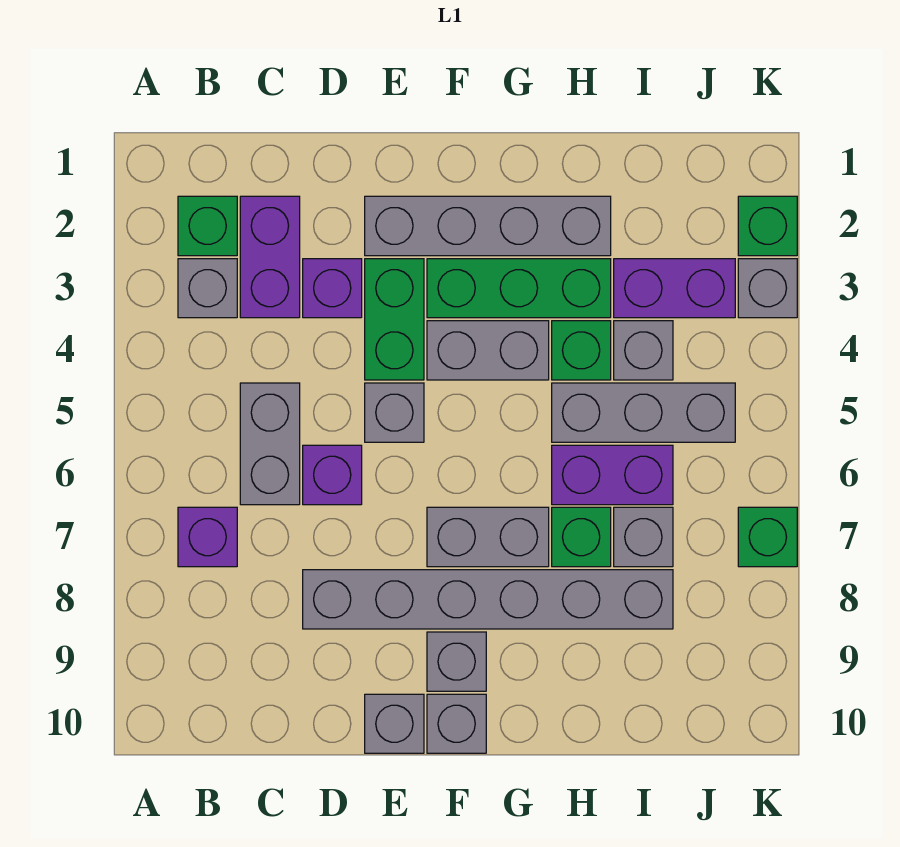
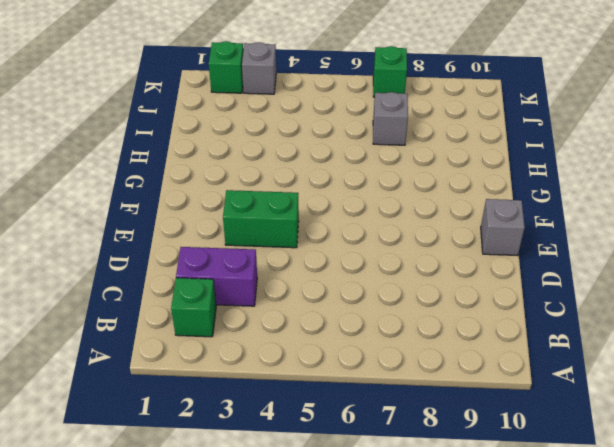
none -> grey 1x1 brick [178,259,237,318]
none -> purple 1x1 brick [178,507,237,567]
none -> grey 1x2 brick [240,383,300,505]

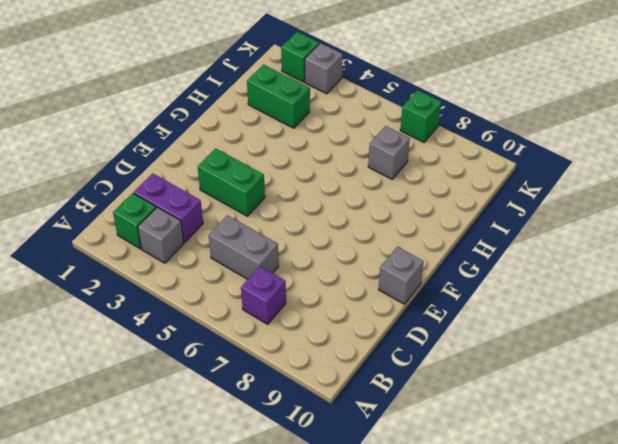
green 1x2 brick [247,64,310,128] -> purple 1x2 brick [614,259,735,318]
none -> purple 1x1 brick [303,259,362,318]
none -> purple 1x1 brick [303,445,362,505]
none -> grey 1x6 brick [303,570,673,629]

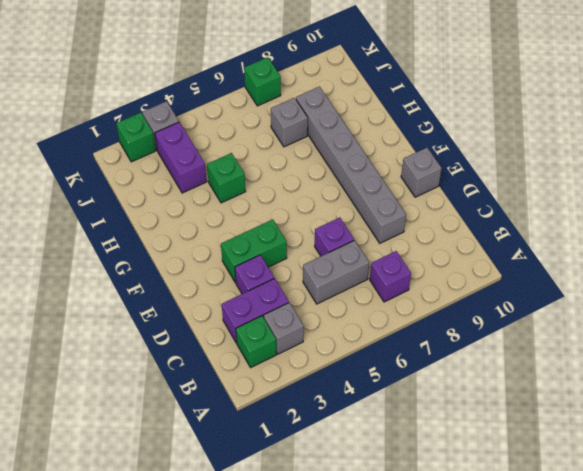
none -> grey 1x4 brick [365,196,611,256]
none -> grey 1x1 brick [365,383,424,442]
none -> green 1x3 brick [427,259,611,318]

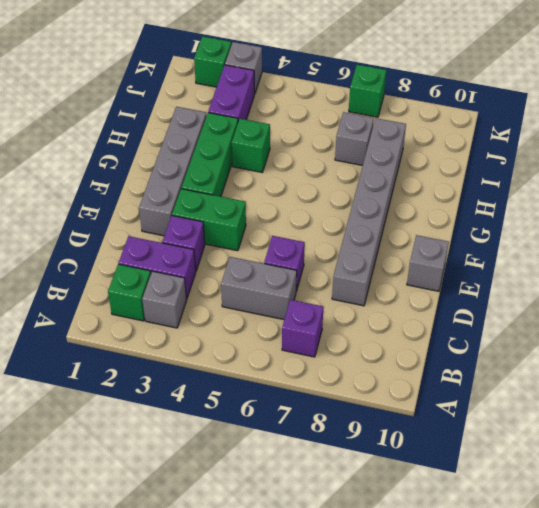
none -> grey 1x1 brick [365,383,424,442]
none -> grey 1x2 brick [427,321,549,380]
none -> grey 1x2 brick [427,507,549,567]

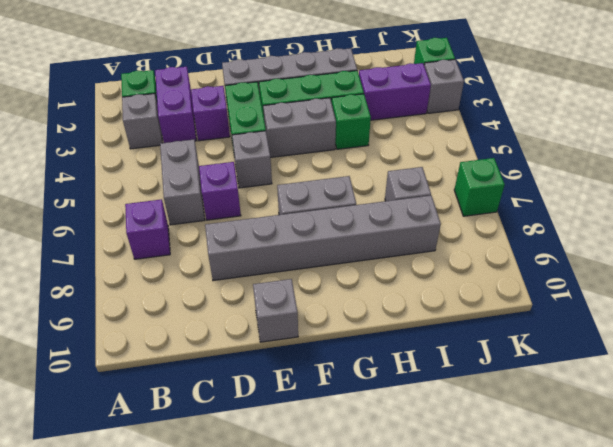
none -> grey 1x1 brick [427,632,486,691]
none -> grey 1x1 brick [427,694,486,753]
none -> grey 1x3 brick [552,383,735,442]

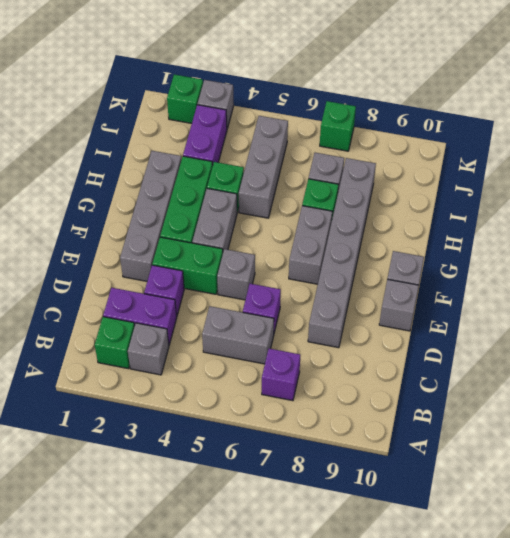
none -> grey 1x1 brick [427,632,486,691]
none -> purple 1x2 brick [552,445,673,505]
none -> grey 1x1 brick [614,321,673,380]

